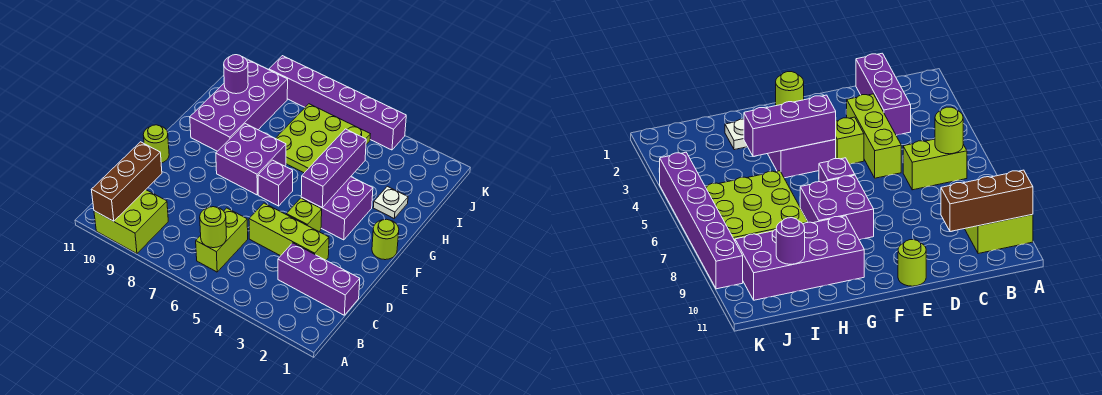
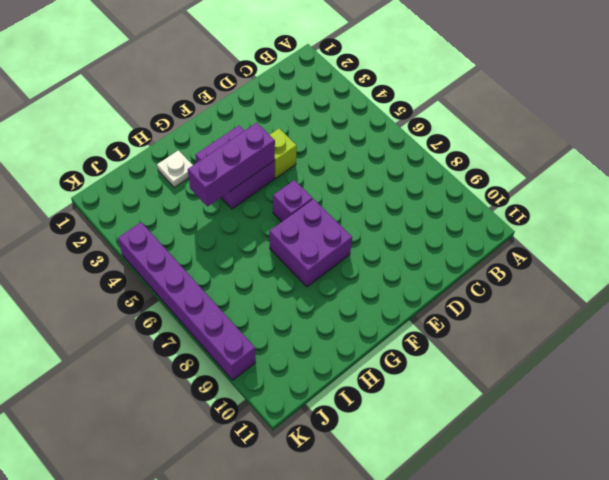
none -> lime 2x2 brick [94,190,168,254]
none -> lime 1x2 brick [196,208,248,272]
none -> purple 1x3 brick [278,243,360,315]

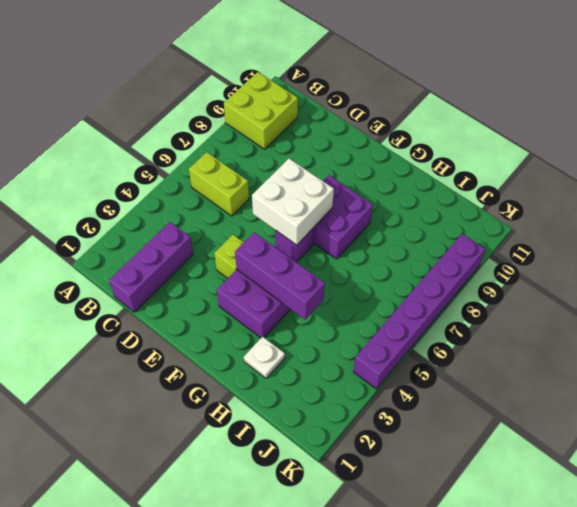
white 2x2 brick [252,159,334,245] -> none
none -> lime 1x3 brick [249,203,329,260]
none -> lime 1x1 round brick [143,125,169,163]
none -> lime 1x1 round brick [372,219,399,260]

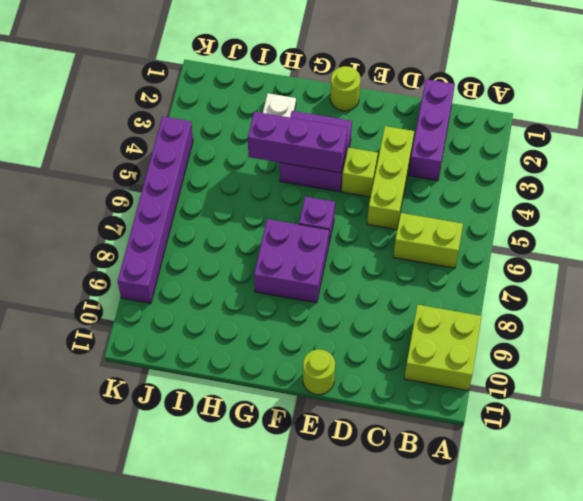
none -> purple 2x4 brick [190,60,288,151]
none -> lime 3x3 plate [276,104,370,173]
none -> brown 1x3 brick [91,142,162,221]

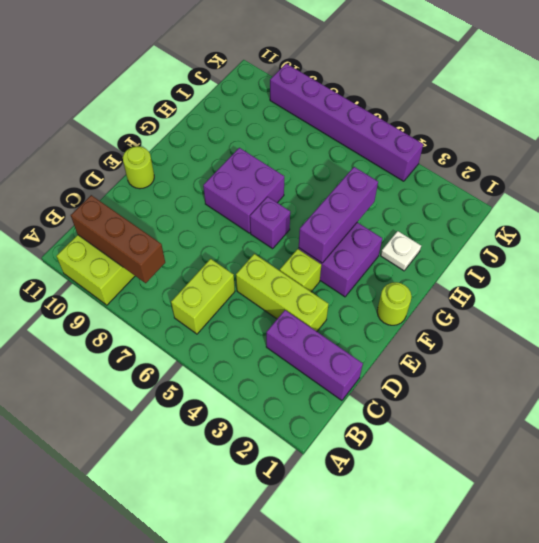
brown 1x3 brick [71,195,165,283] -> brown 1x3 brick turned to [91,142,162,221]
none -> purple 2x4 brick [190,60,288,151]
none -> lime 3x3 plate [276,104,370,173]
none -> lime 1x1 round brick [200,207,227,248]

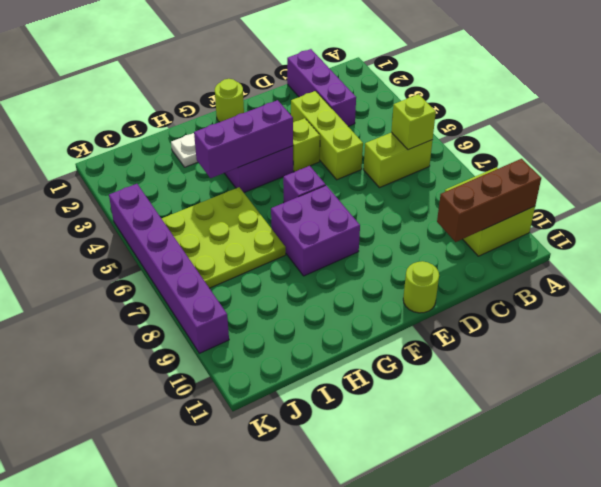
lime 1x1 brick [391,94,436,150] -> lime 1x1 round brick [200,207,227,248]
none -> purple 2x4 brick [190,60,288,151]
none -> purple 1x1 round brick [224,55,248,94]

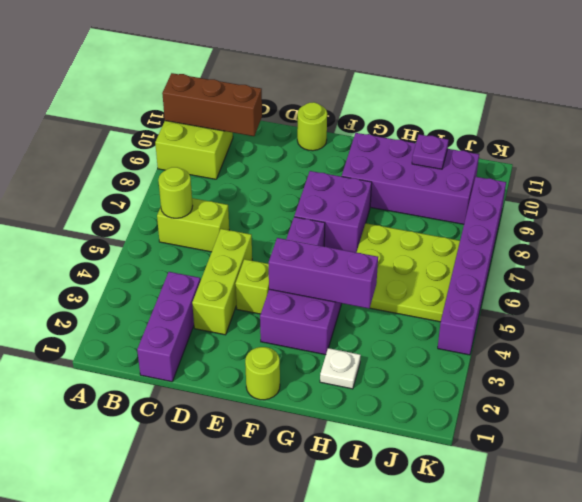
purple 1x1 plate [412,134,448,169] -> purple 1x1 round brick [224,55,248,94]

